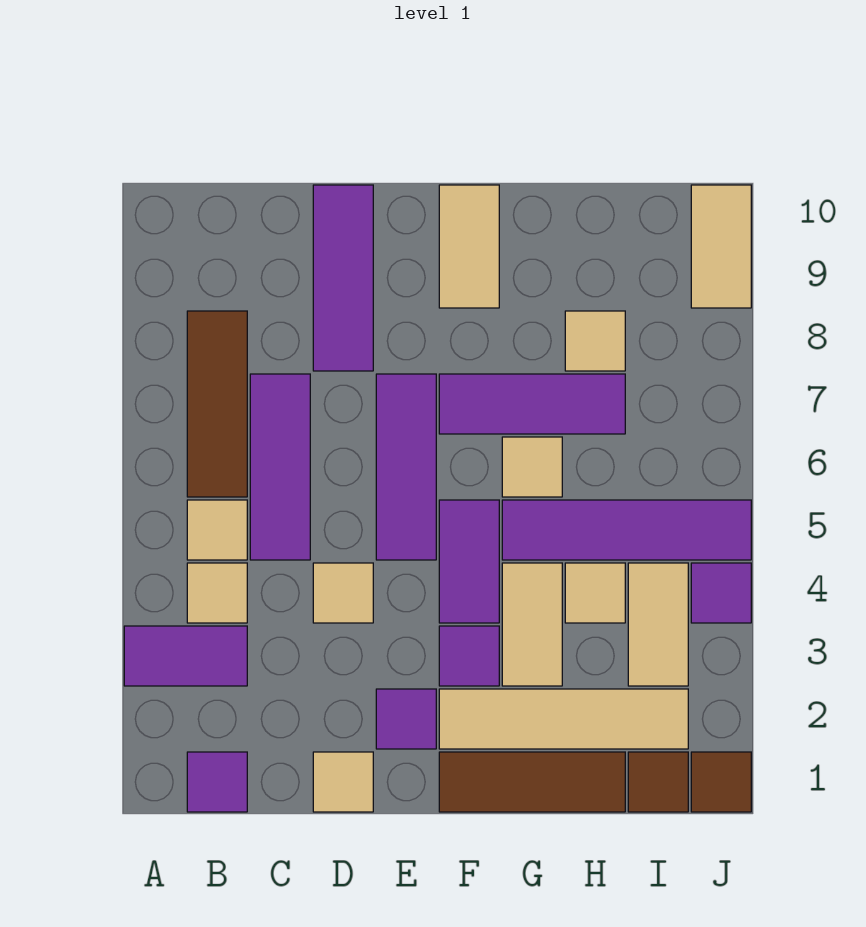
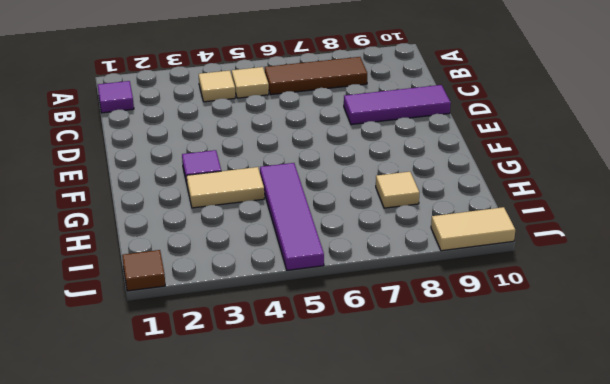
none -> purple 1x2 tile [124,626,247,686]
none -> purple 1x3 tile [250,374,310,560]
none -> tan 1x1 tile [313,752,373,812]

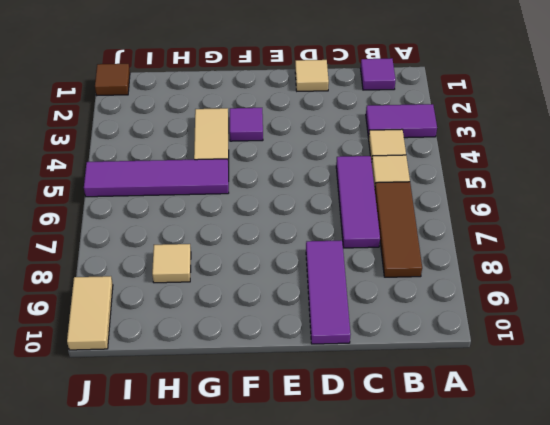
none -> tan 1x1 tile [313,563,373,623]
none -> purple 1x1 tile [376,689,436,749]
none -> purple 1x3 tile [376,374,436,560]

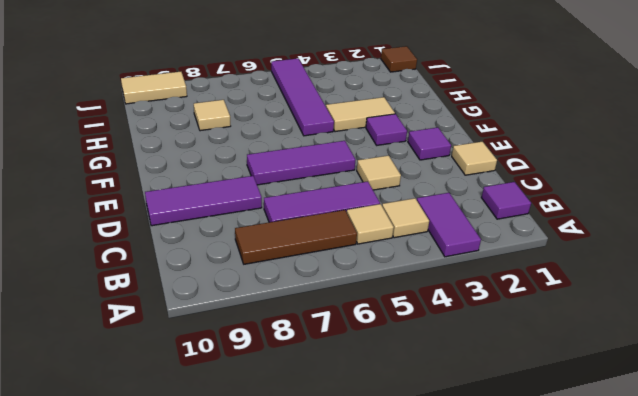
none -> brown 1x3 tile [439,752,625,812]
none -> tan 1x4 tile [439,689,688,749]
none -> purple 1x2 tile [439,500,499,623]

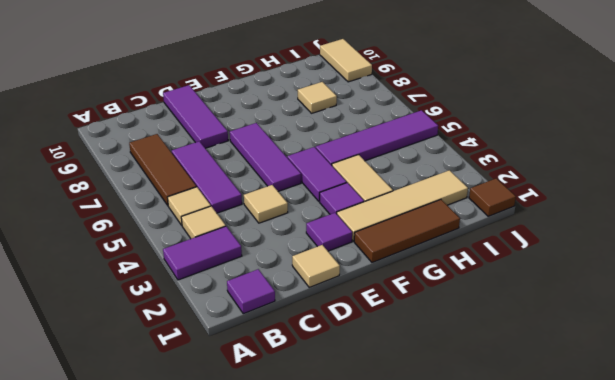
none -> purple 1x3 tile [439,374,625,434]
none -> tan 1x2 tile [439,185,499,308]
none -> tan 1x1 tile [502,437,562,497]

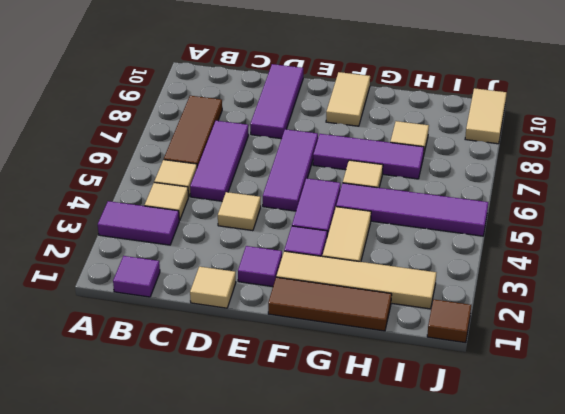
none -> tan 1x1 tile [565,563,625,623]
none -> brown 1x1 tile [628,752,688,812]
none -> tan 1x2 tile [628,563,688,686]

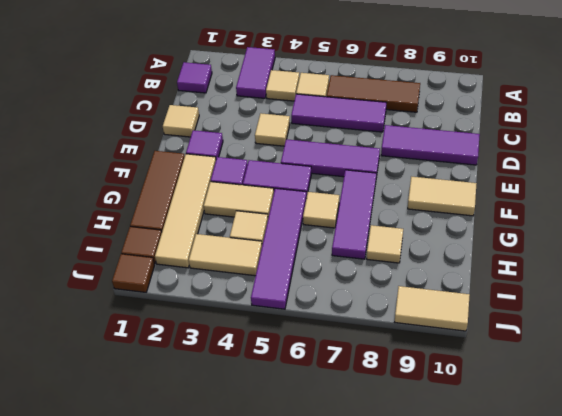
none -> purple 1x1 tile [691,563,751,623]

